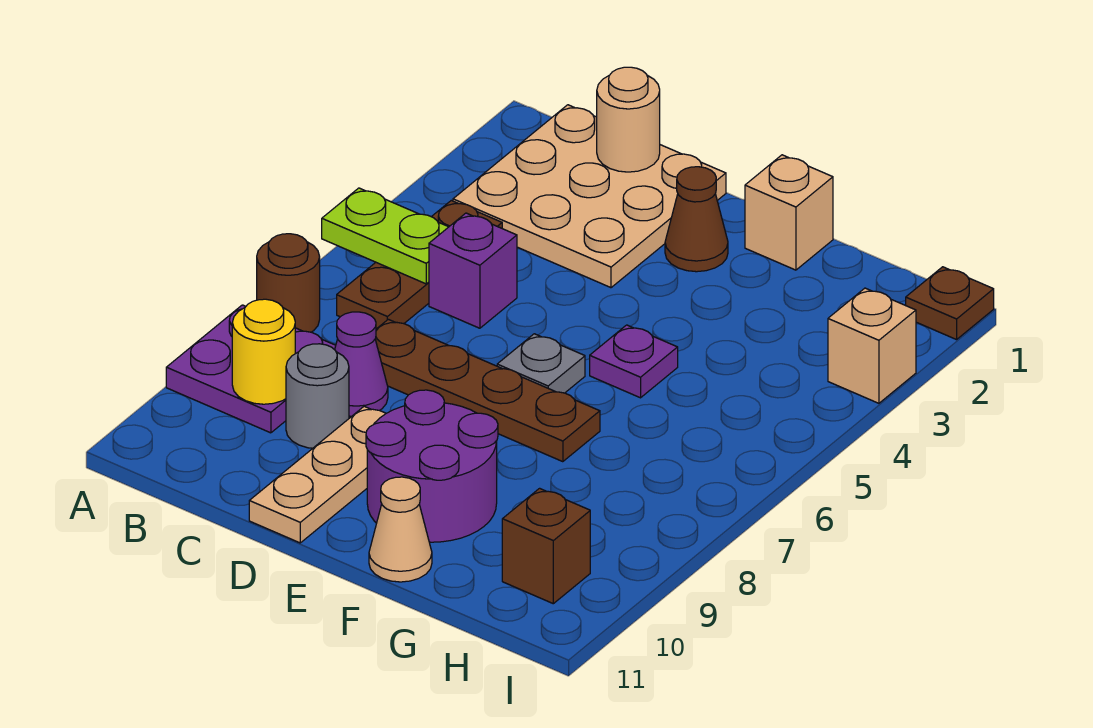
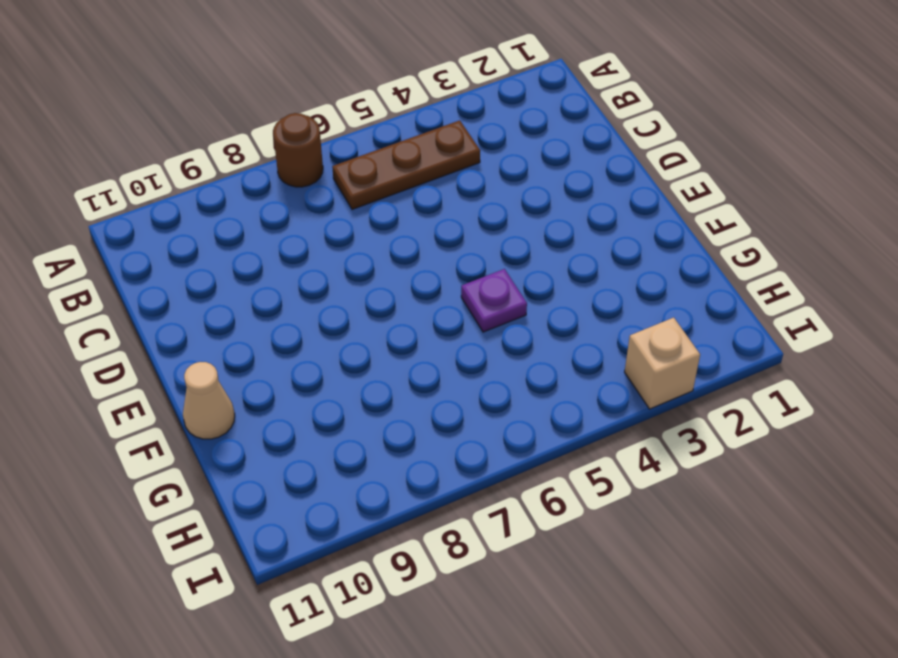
none -> purple 2x2 plate [166,305,336,433]
none -> tan 3x3 plate [453,105,726,288]
none -> purple 1x1 brick [429,213,517,328]

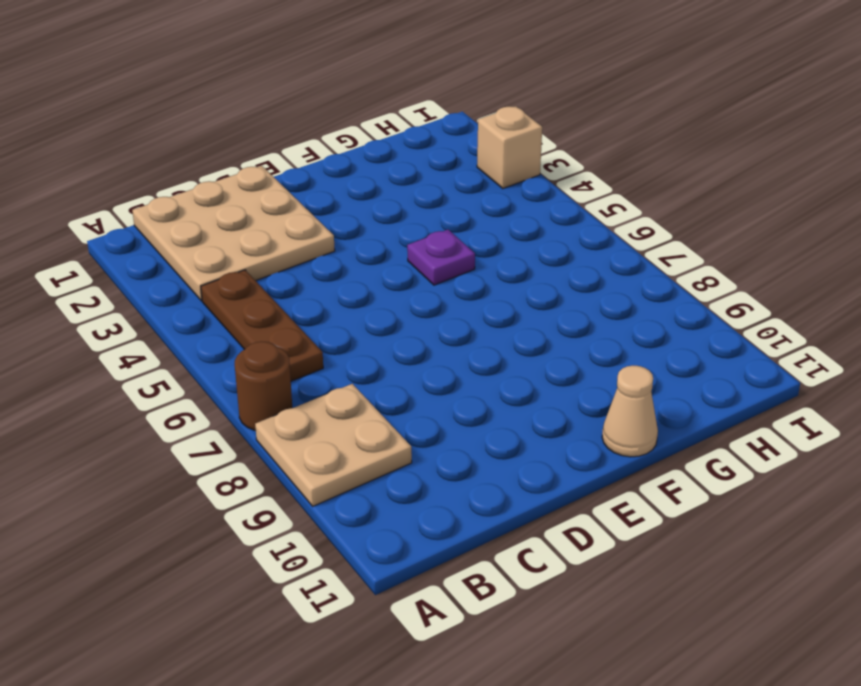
tan 2x2 plate [255,384,412,506] -> purple 2x2 plate [166,305,336,433]
none -> purple 1x1 brick [429,213,517,328]
none -> brown 1x4 plate [375,319,600,462]
none -> purple 1x1 cone [335,312,388,416]

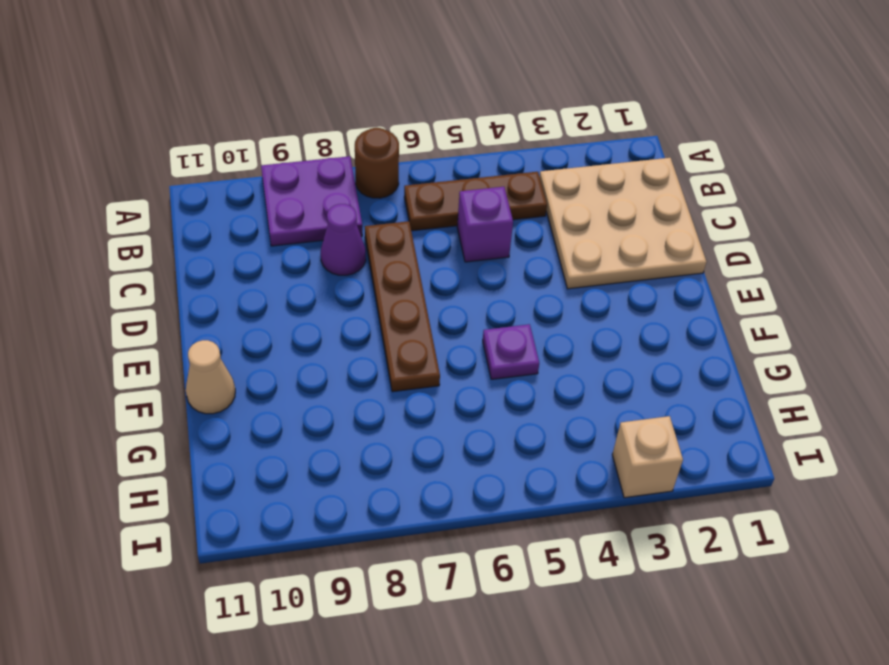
none -> grey 1x1 round brick [286,344,349,448]
none -> tan 1x3 plate [249,406,386,543]
none -> brown 1x1 cone [665,167,728,272]

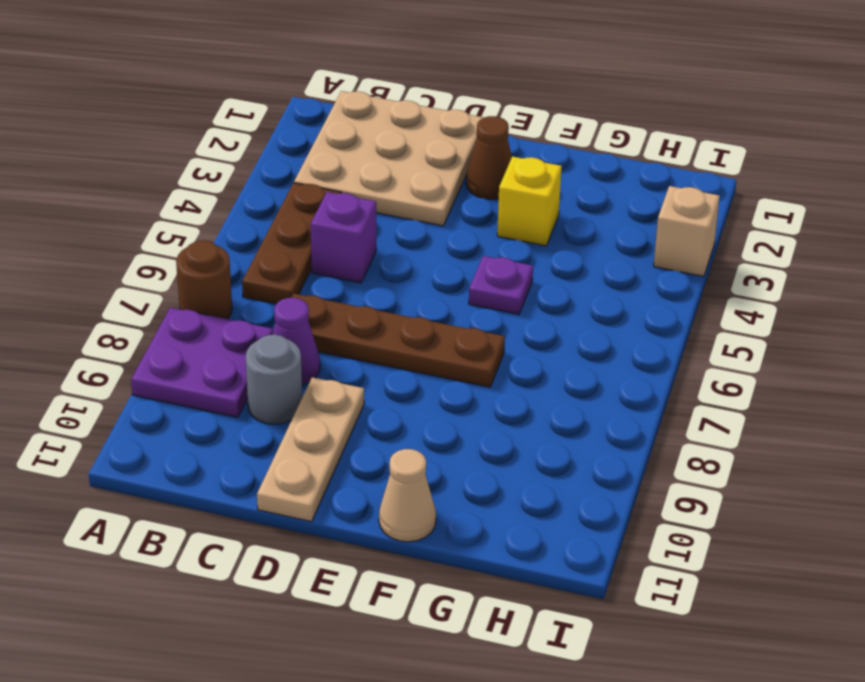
yellow 1x1 brick [497,157,562,246] -> none
none -> grey 1x1 plate [497,334,585,393]
none -> purple 2x2 round brick [366,390,498,542]
none -> tan 1x1 brick [745,155,833,270]

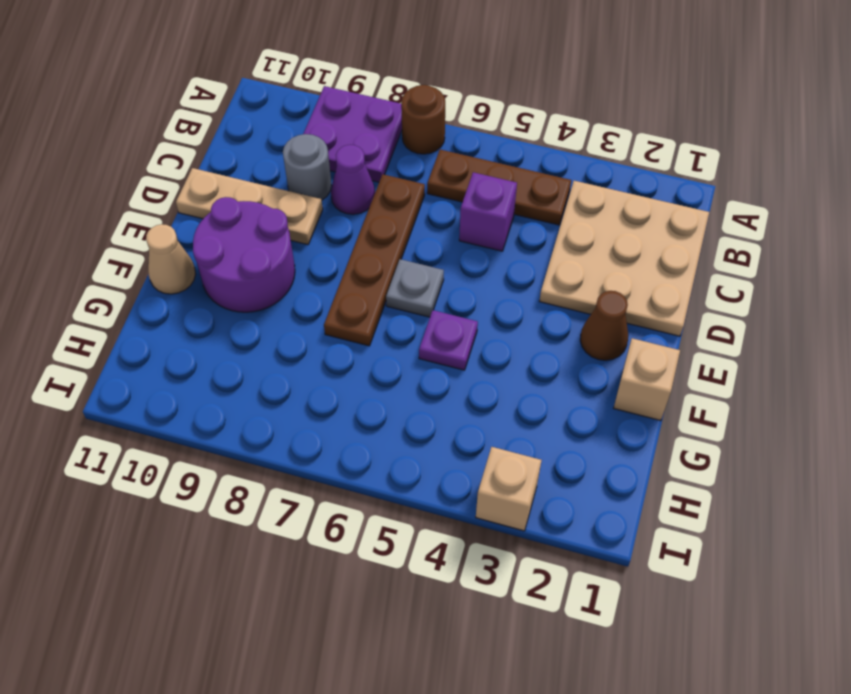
none -> brown 1x1 brick [502,488,590,604]
none -> brown 1x1 plate [906,267,994,340]
none -> lime 1x2 plate [322,188,448,284]

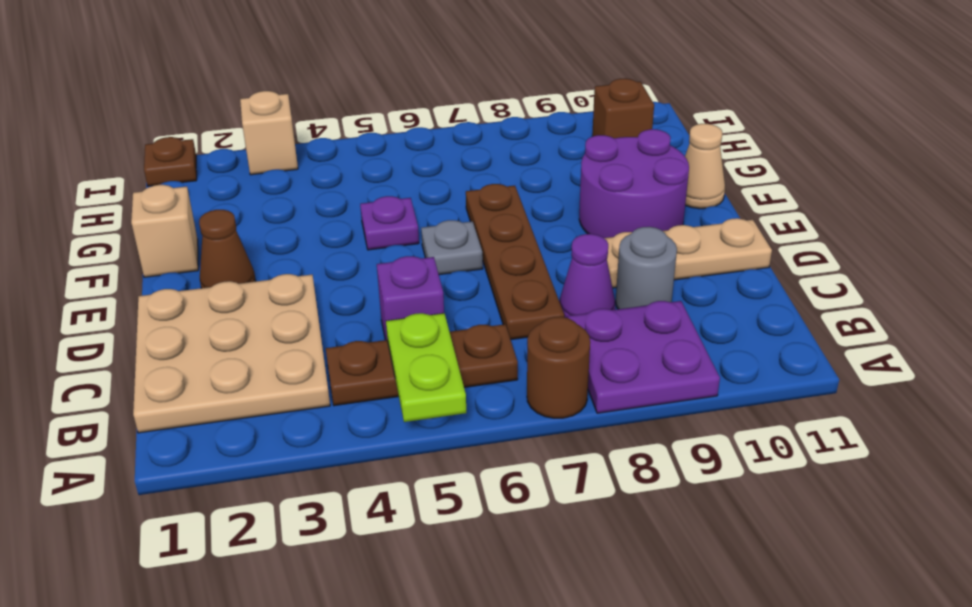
none -> yellow 1x1 round brick [232,299,295,404]
none -> tan 1x1 round brick [597,67,660,172]

